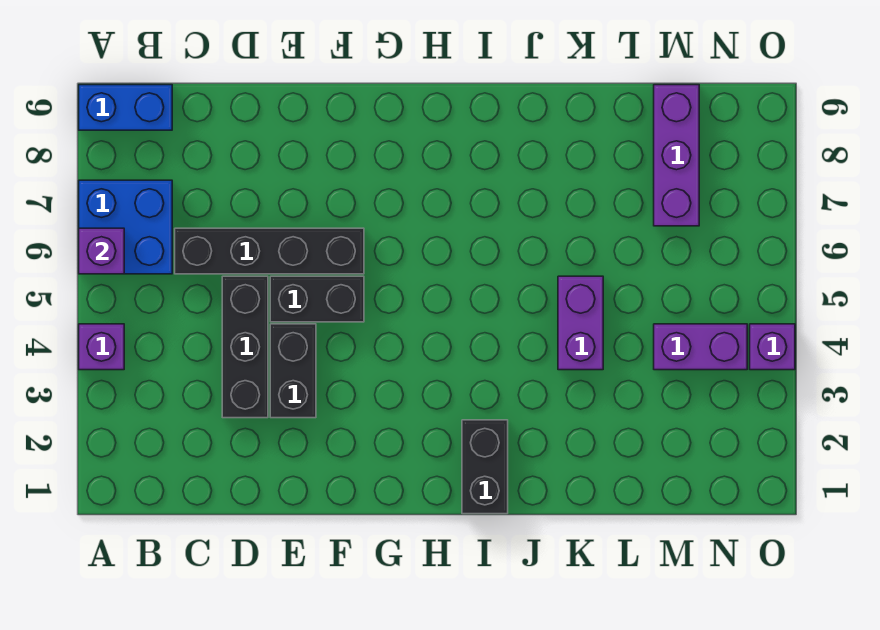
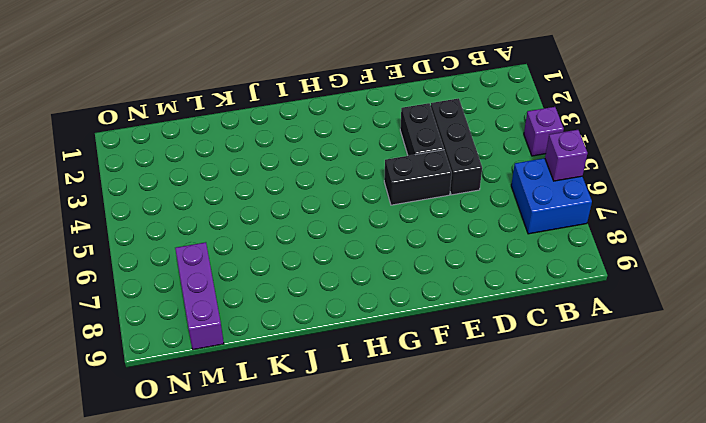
none -> blue 1x2 brick [79,85,172,130]
none -> black 1x4 brick [175,228,364,274]
none -> black 1x2 brick [462,420,508,514]

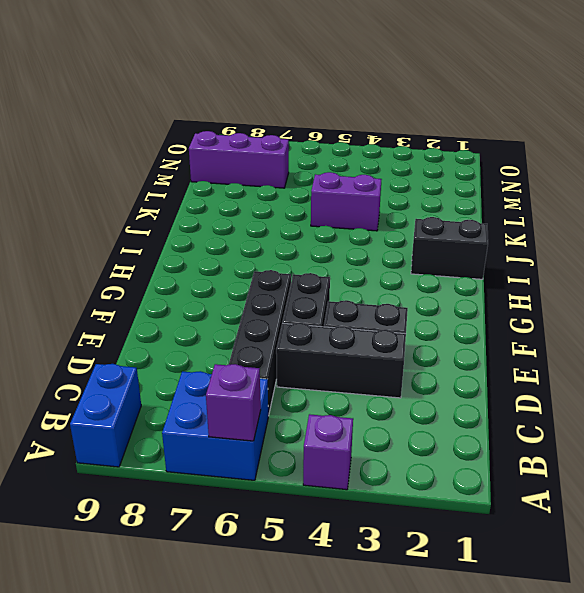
none -> purple 1x2 brick [654,324,747,370]
none -> purple 1x1 brick [750,324,795,370]

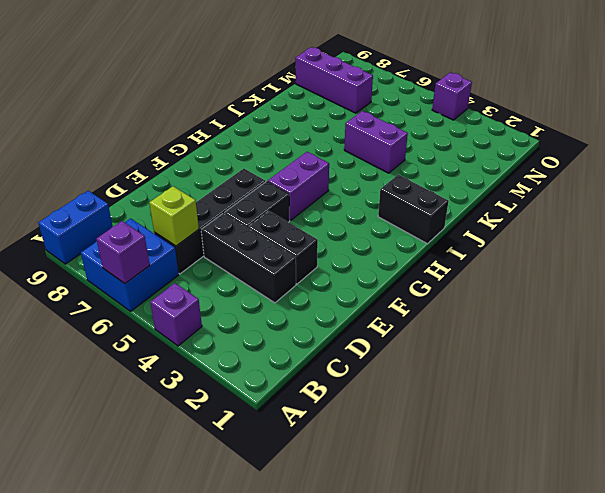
lime 1x1 brick [149,186,199,246] -> none
purple 1x2 brick [268,152,329,221] -> purple 1x2 brick moved to [654,324,747,370]

